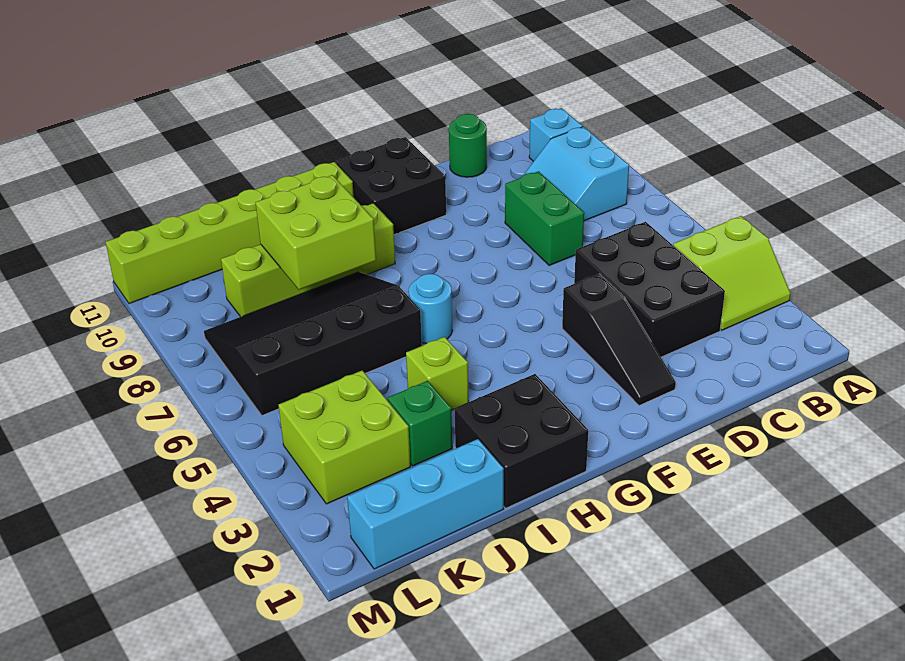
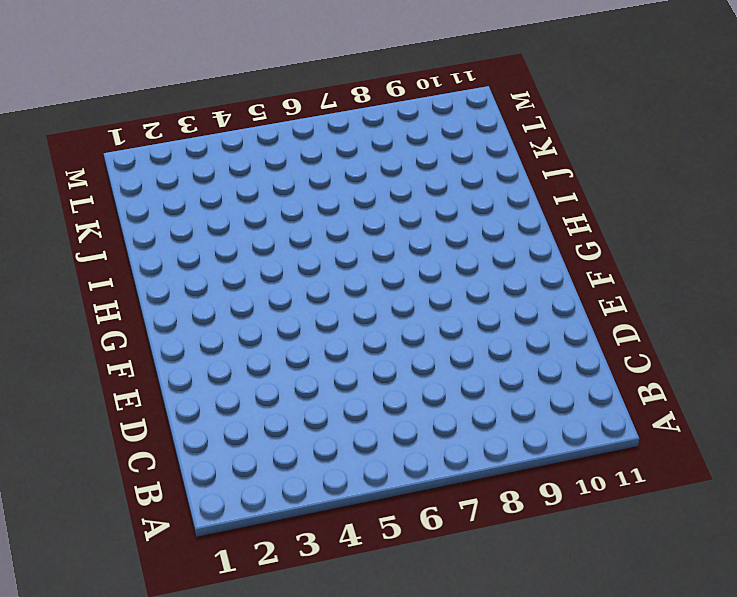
none -> lime 2x2 slope [673,216,791,330]
none -> cyan 2x2 slope [524,127,629,221]
none -> cyan 1x1 brick [529,108,583,162]

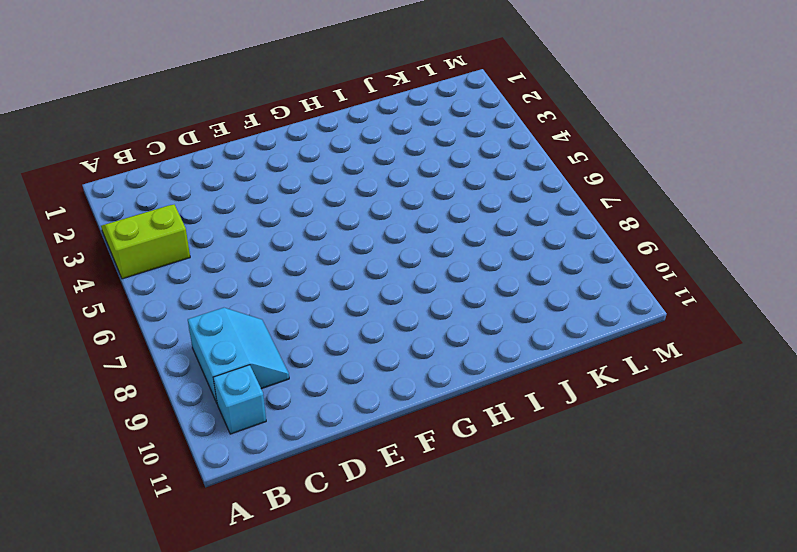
none -> black 2x3 brick [574,222,725,357]
none -> green 1x2 brick [505,171,584,266]
none -> green 1x1 round brick [449,114,487,177]

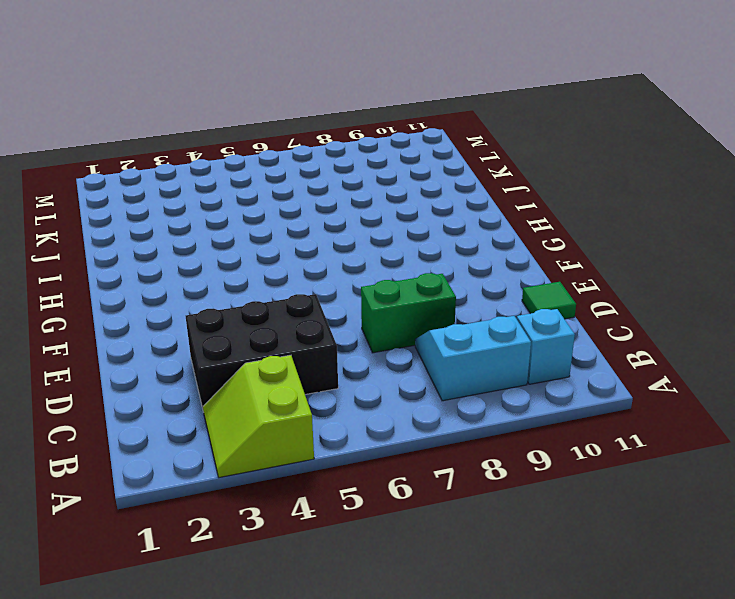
green 1x1 tile [522,282,576,319] -> green 1x1 round brick [449,114,487,177]
none -> black 1x3 slope [562,274,676,406]
none -> black 2x2 brick [336,137,446,235]
none -> black 2x2 brick [455,374,588,508]

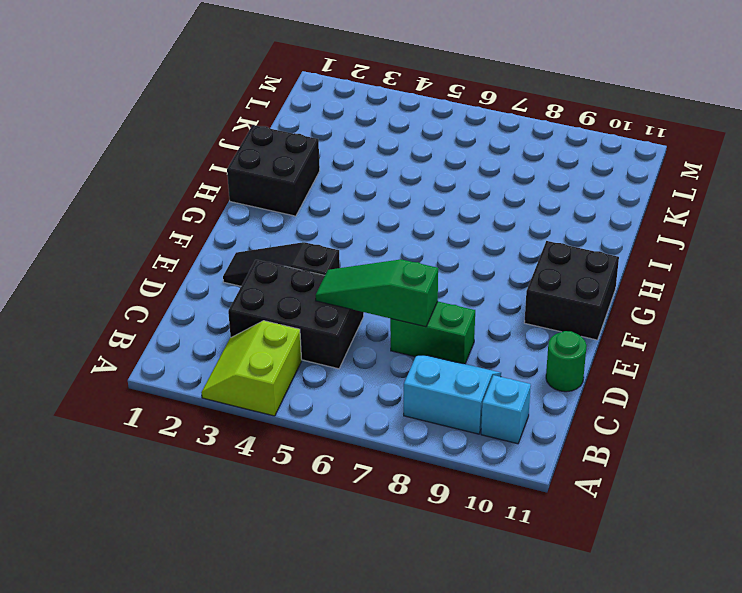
green 1x3 slope [316,259,438,327] -> none
none -> cyan 1x1 round brick [409,274,453,344]
none -> lime 1x4 brick [221,203,395,317]
none -> lime 1x6 brick [106,162,354,304]

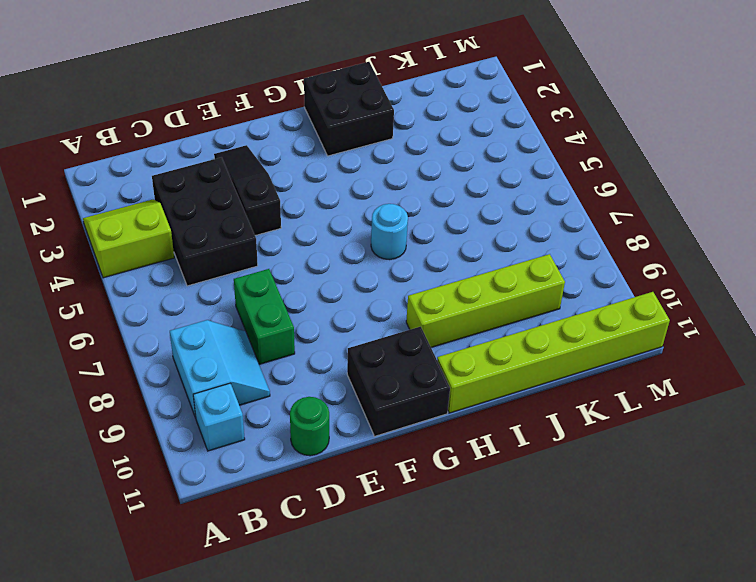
none -> lime 1x1 brick [406,337,469,410]
none -> black 3x4 slope [204,272,422,415]
none -> cyan 1x3 brick [347,439,504,569]

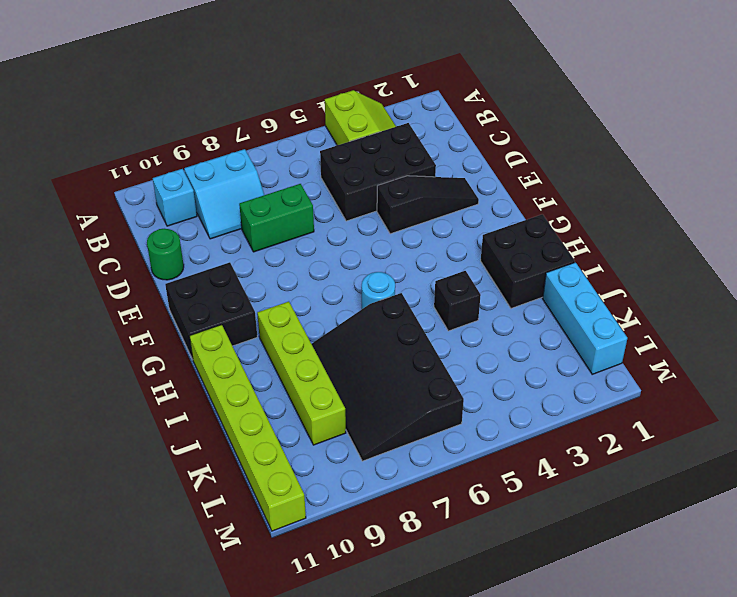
black 1x1 brick [434,271,481,331] -> lime 1x1 brick [406,337,469,410]
none -> green 1x1 brick [388,381,452,466]
none -> lime 2x2 brick [278,370,411,504]
none -> lime 2x2 brick [255,175,376,290]

